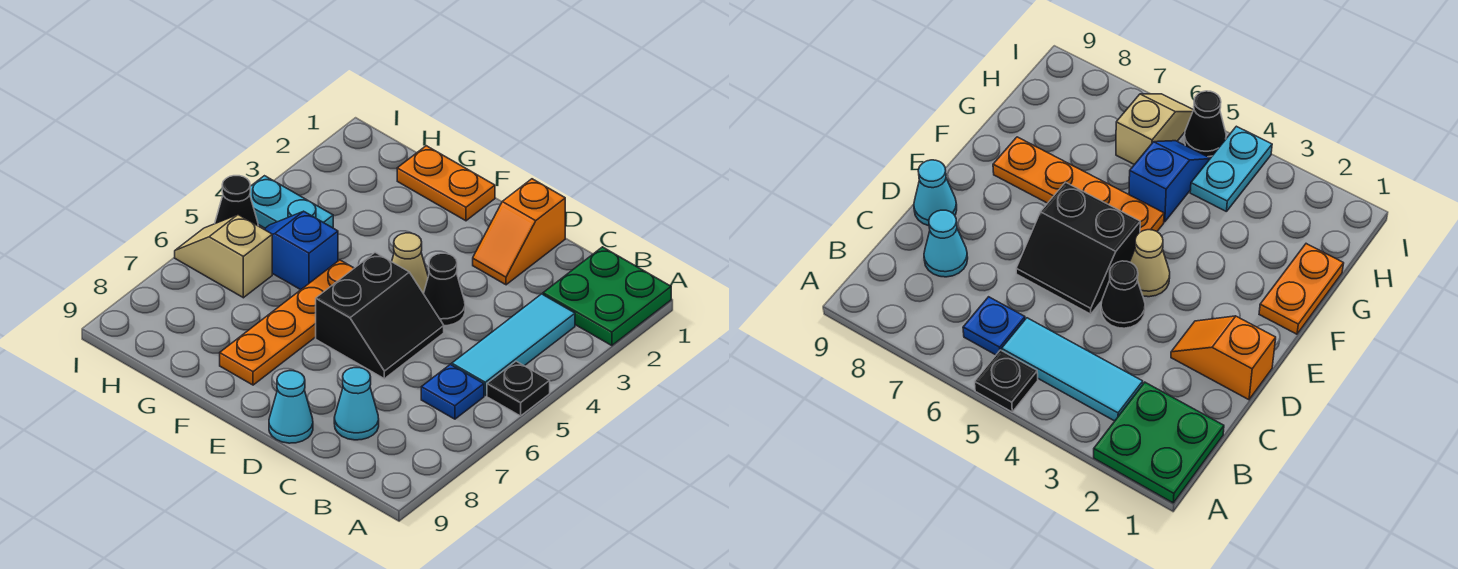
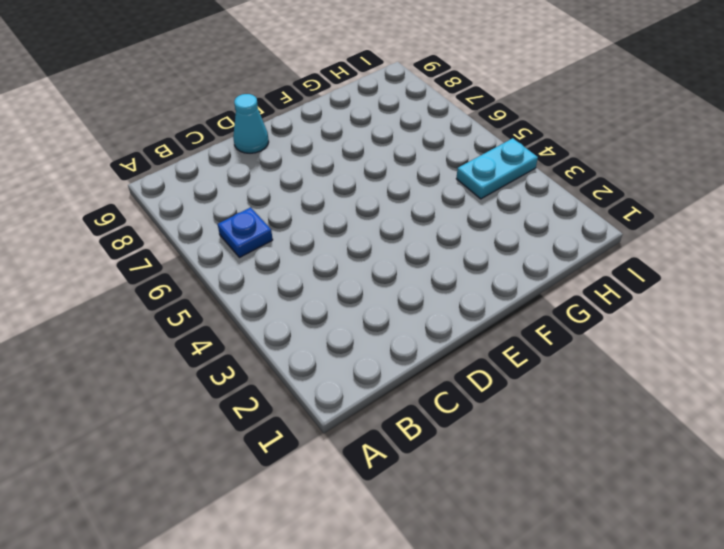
none -> green 2x2 plate [543,247,671,346]
none -> black 1x1 plate [487,361,550,416]
none -> cyan 1x3 tile [452,294,575,396]

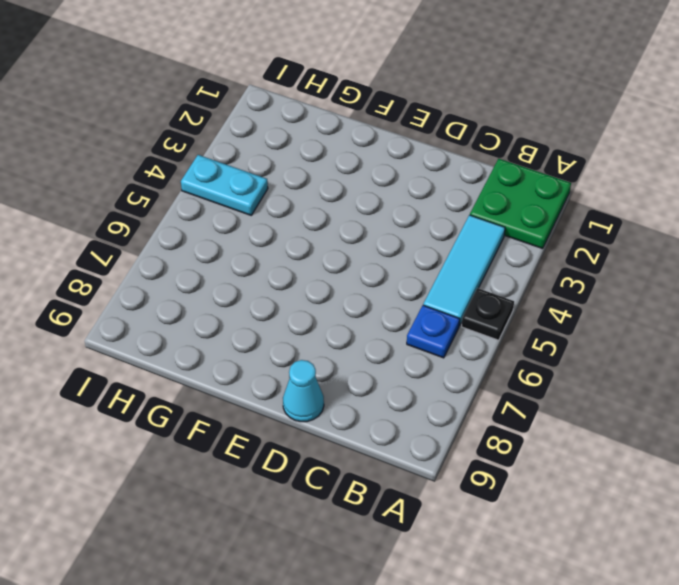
none -> cyan 1x1 cone [334,368,379,440]
none -> orange 1x2 slope [473,179,565,285]
none -> black 1x1 cone [423,253,465,326]

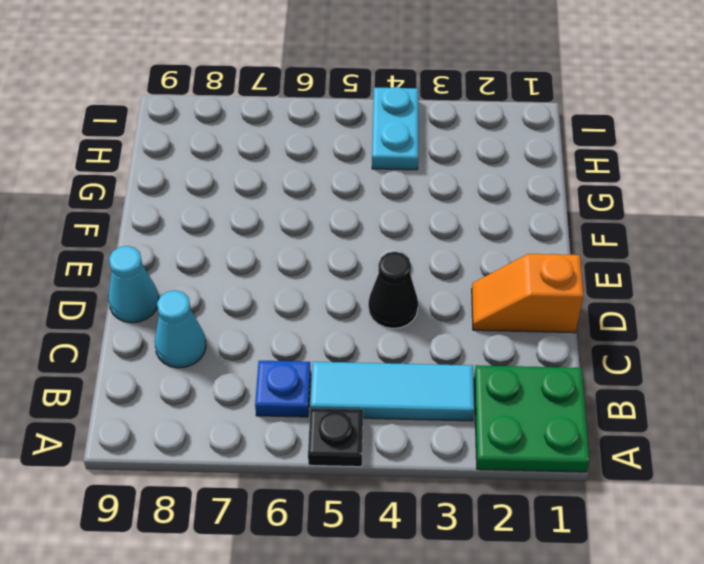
none -> black 2x2 slope [316,253,444,379]
none -> tan 1x1 cone [392,233,428,293]
none -> orange 1x2 plate [397,146,495,221]

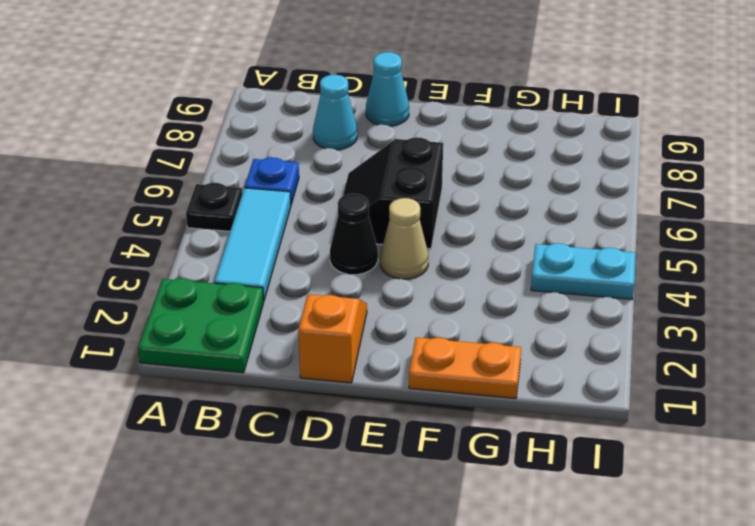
none -> orange 1x4 plate [220,260,354,385]
none -> blue 1x2 slope [264,211,338,290]
none -> tan 1x2 slope [175,215,272,298]

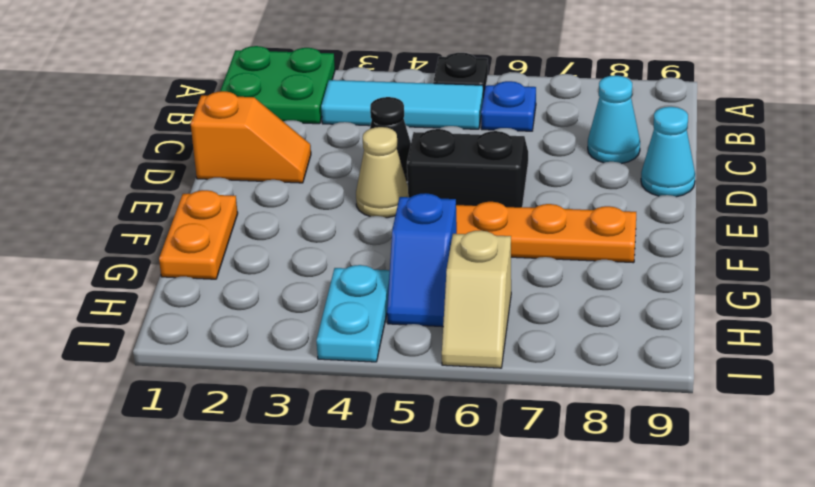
none -> black 1x1 cone [215,176,258,226]

